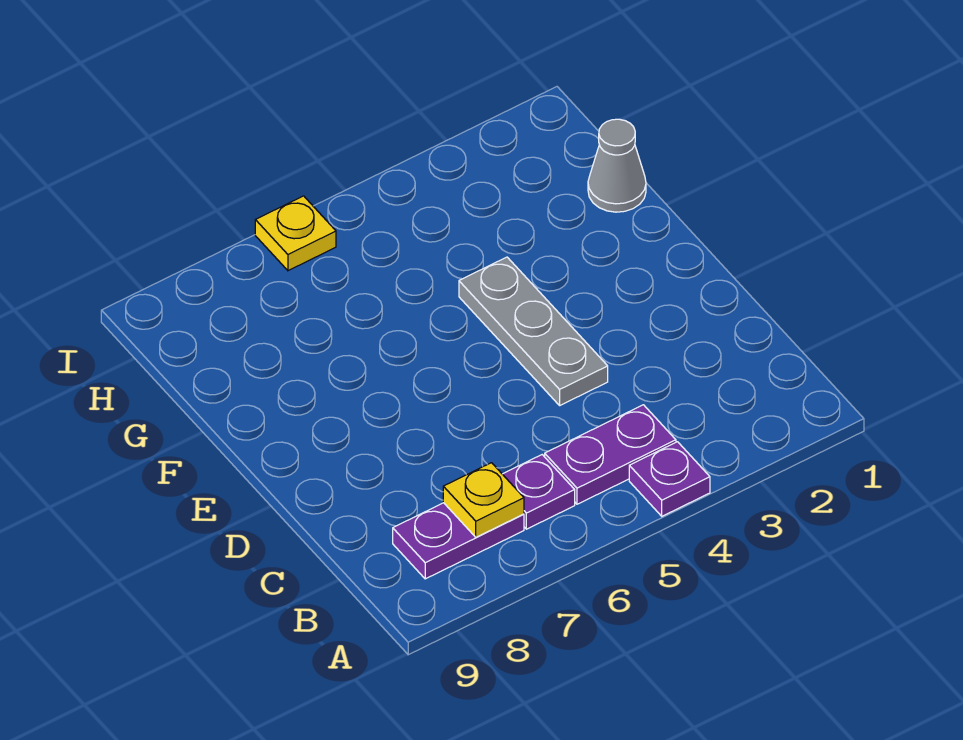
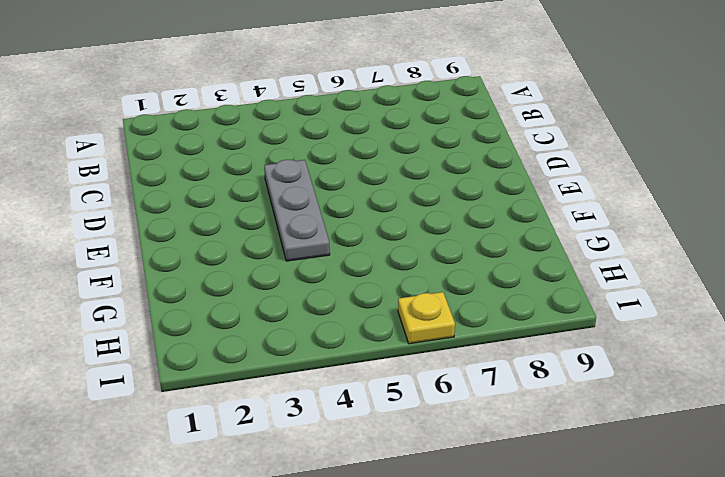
none -> purple 1x1 plate [629,442,710,516]
none -> purple 1x2 plate [545,405,676,504]

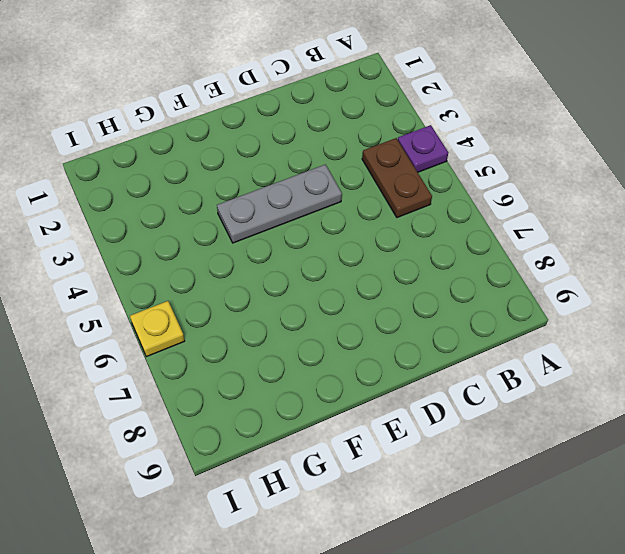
brown 1x2 plate [362,138,432,218] -> purple 1x2 plate [545,405,676,504]
none -> purple 1x1 plate [503,455,575,529]
none -> purple 1x2 plate [393,503,524,579]

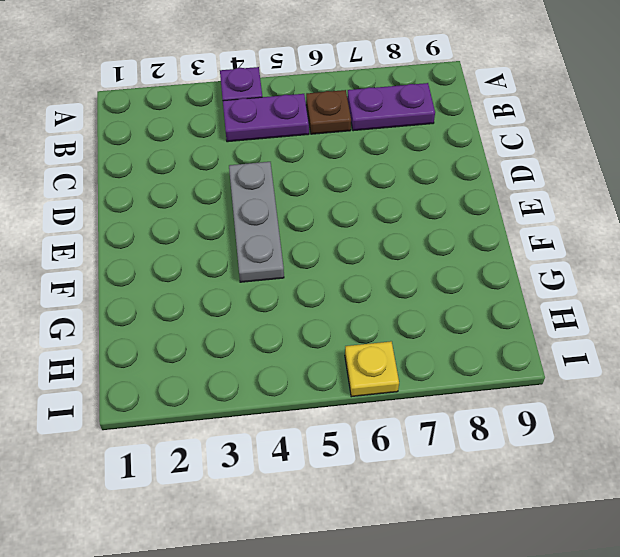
brown 1x1 plate [306,90,351,134] -> purple 1x1 plate [503,455,575,529]
none -> grey 1x1 cone [588,119,646,212]
none -> yellow 1x1 plate [443,463,524,537]

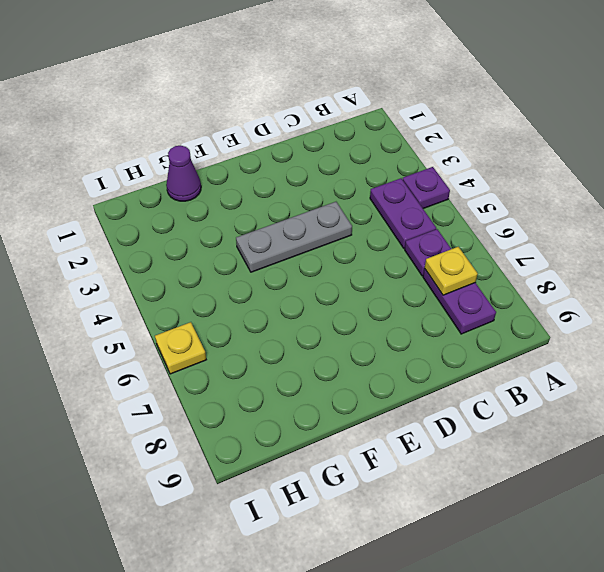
purple 1x1 cone [166,146,201,201] -> grey 1x1 cone [588,119,646,212]

